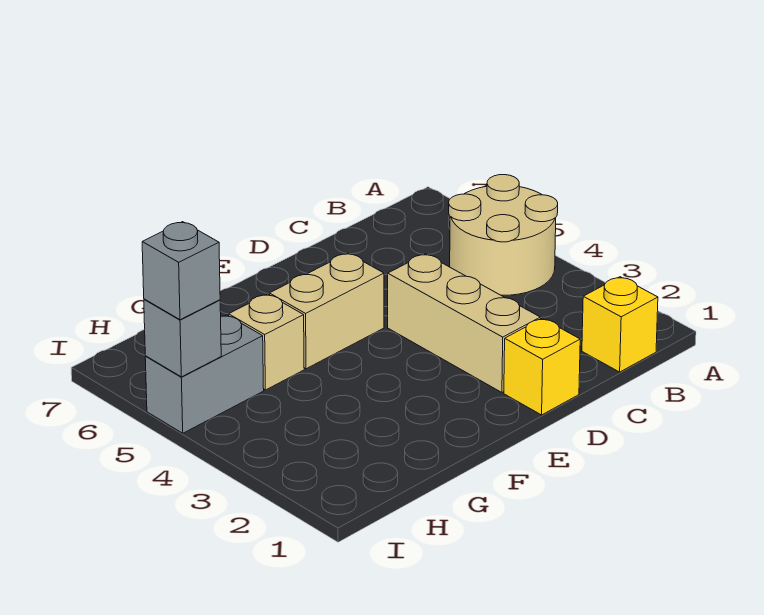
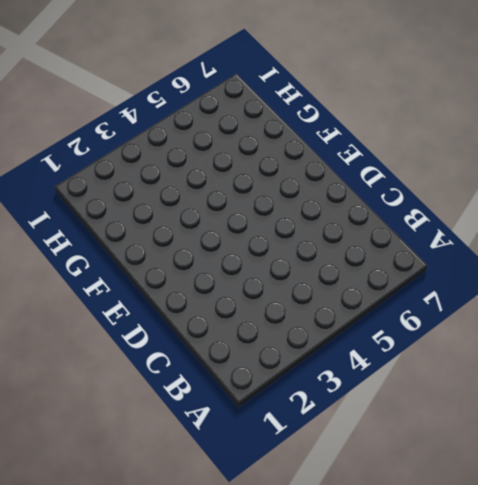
none -> tan 2x2 round brick [449,175,558,295]
none -> yellow 1x1 brick [582,277,658,372]

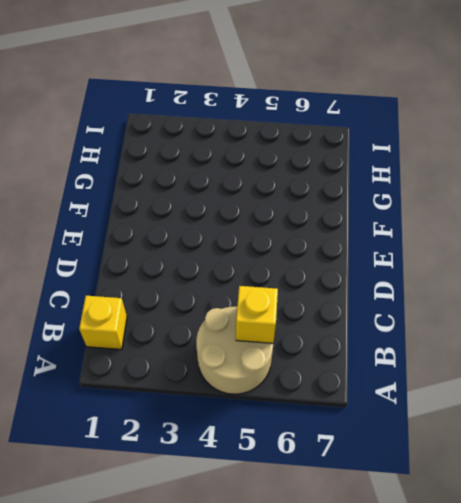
yellow 1x1 brick [236,286,278,343] -> yellow 1x1 brick moved to [504,318,580,415]
none -> tan 1x3 brick [388,254,540,392]
none -> tan 1x2 brick [269,253,384,369]

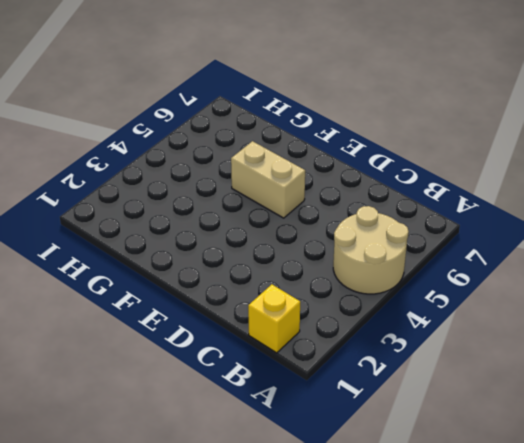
none -> yellow 1x1 brick [504,318,580,415]
none -> tan 1x3 brick [388,254,540,392]

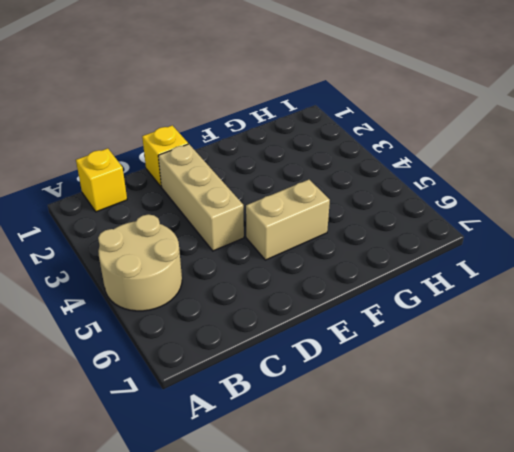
none -> tan 1x1 brick [229,294,304,390]
none -> grey 1x2 brick [145,315,264,433]

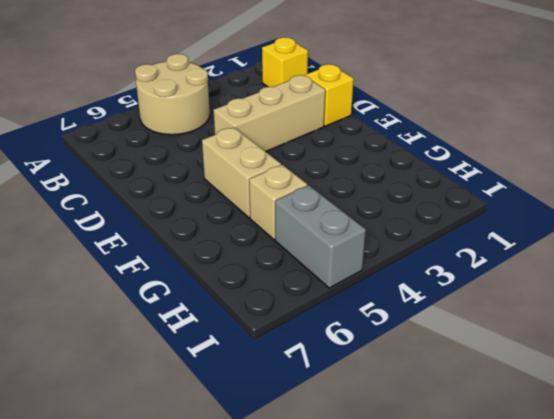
none -> grey 1x1 brick [144,299,221,377]
none -> grey 1x1 brick [142,222,220,320]

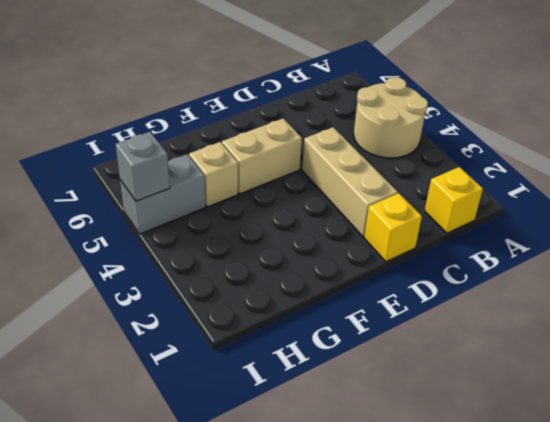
none -> grey 1x1 brick [142,222,220,320]

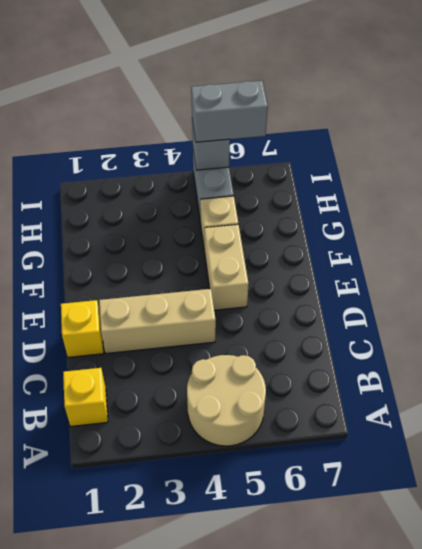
grey 1x2 brick [191,81,268,142] -> grey 1x1 brick [142,222,220,320]

